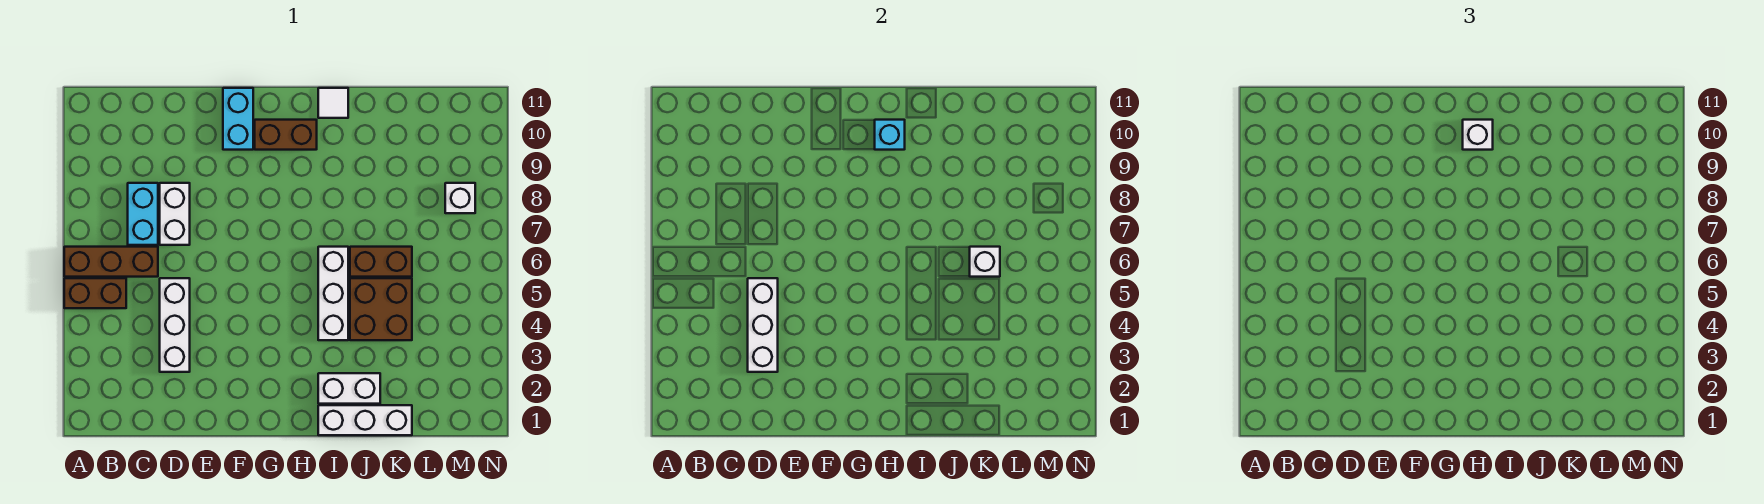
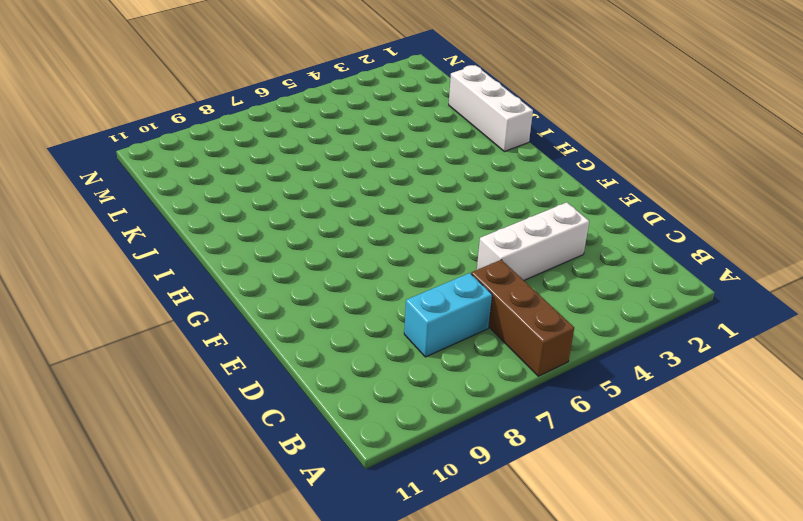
none -> brown 1x2 brick [64,278,126,308]
none -> white 1x2 brick [160,183,190,245]
none -> cyan 1x2 brick [223,88,253,150]

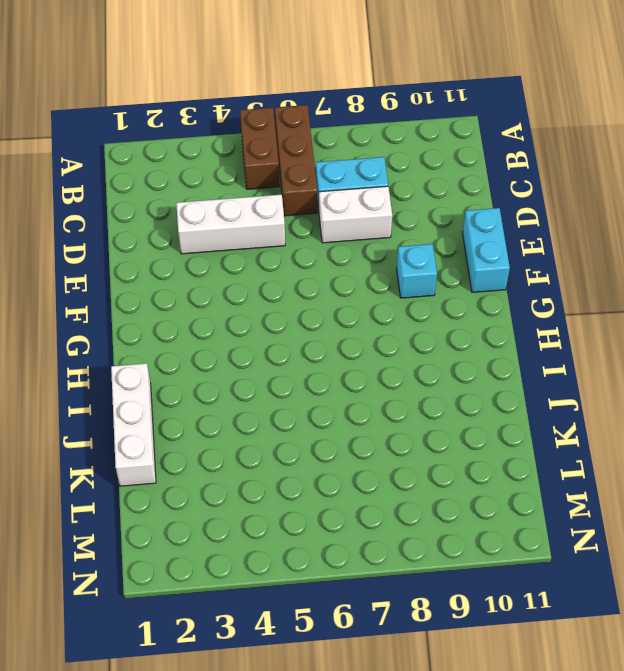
cyan 1x2 brick [463,208,510,292] -> cyan 1x2 brick turned to [223,88,253,150]
cyan 1x1 brick [397,244,437,298] -> cyan 1x1 brick moved to [875,120,905,150]
none -> brown 1x2 brick [255,120,317,150]
none -> white 1x2 brick [318,373,380,404]
none -> white 1x3 brick [318,247,348,340]

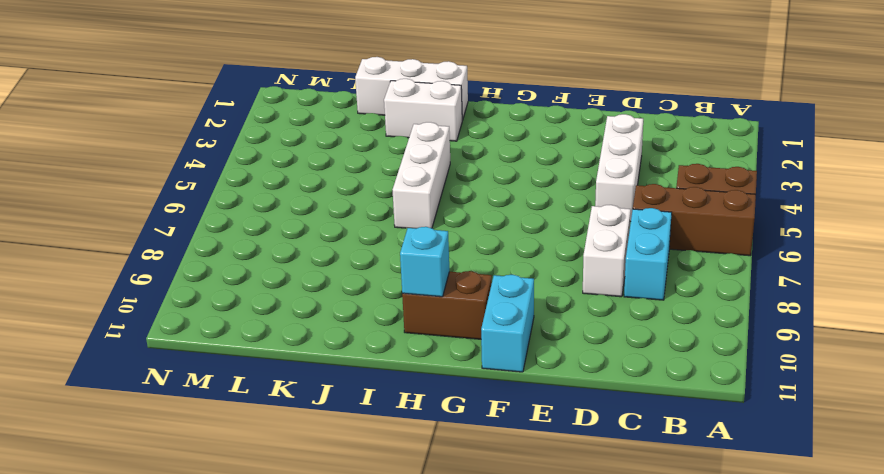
none -> white 1x1 tile [318,88,348,118]
none -> brown 2x2 brick [350,278,412,340]
none -> brown 1x2 brick [350,247,412,277]

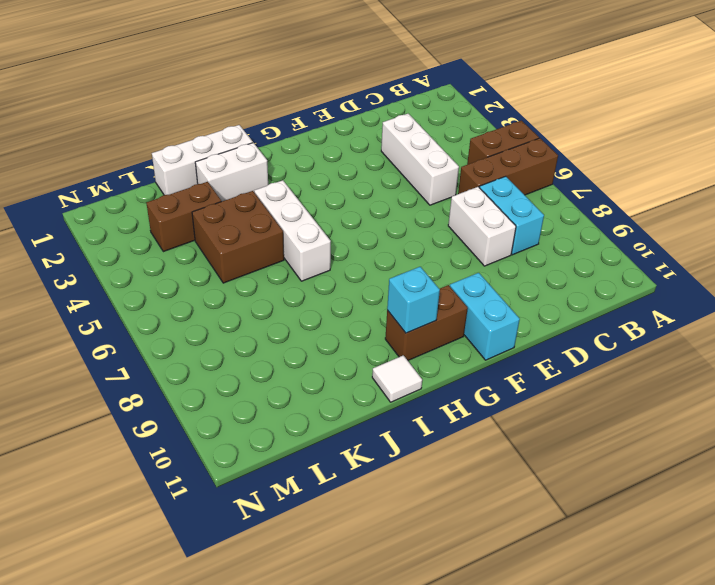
brown 1x2 brick [146,182,221,252] -> brown 1x2 brick moved to [350,247,412,277]
none -> white 1x1 brick [445,183,475,213]
none -> white 1x3 brick [748,278,778,372]
none -> white 1x1 brick [970,247,1000,277]

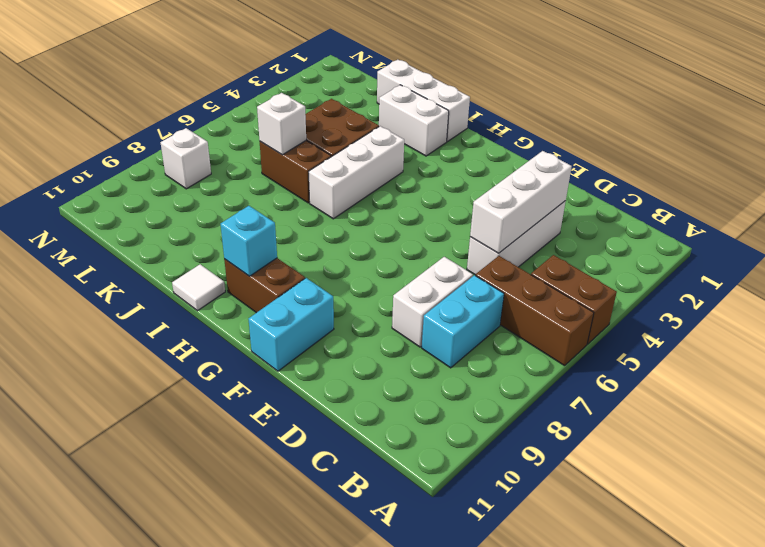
none -> white 1x1 brick [1463,120,1493,150]

